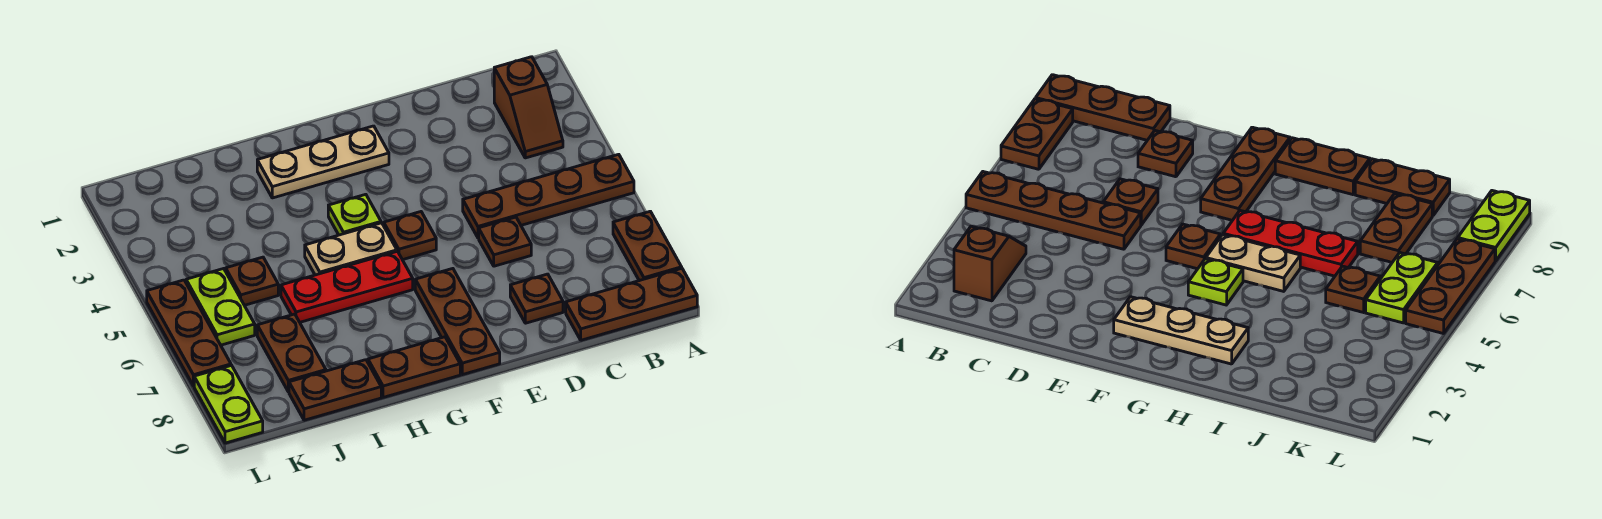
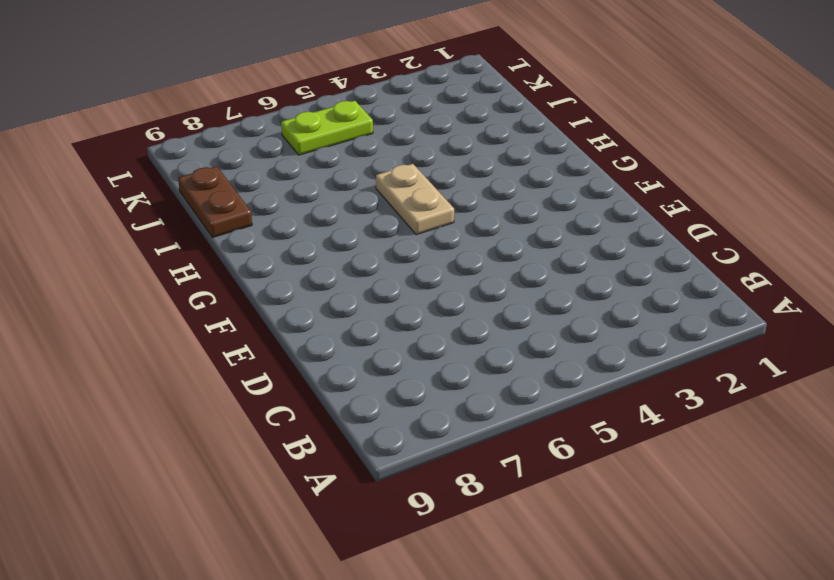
none -> brown 1x4 plate [463,154,634,238]
none -> brown 1x2 plate [613,211,682,281]
none -> brown 1x3 plate [566,268,697,340]

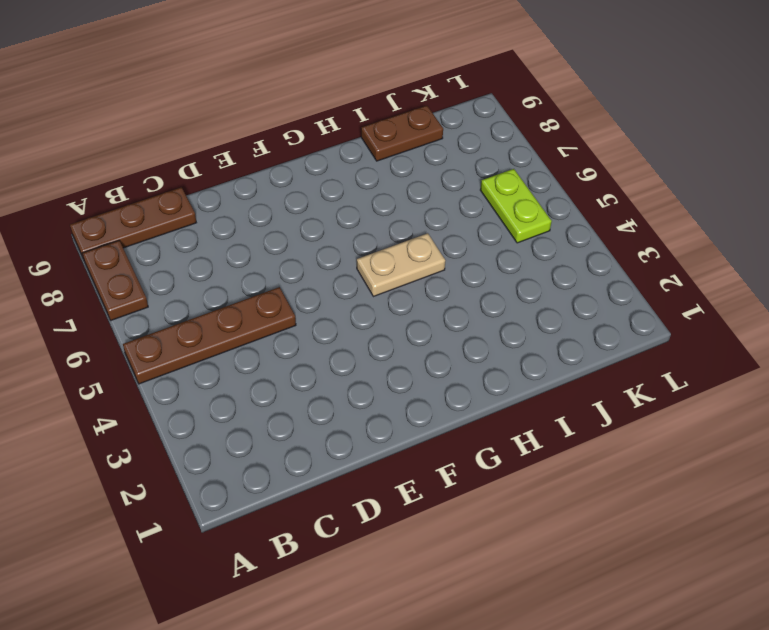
none -> brown 1x2 slope [494,57,563,158]
none -> brown 1x1 plate [479,217,531,266]
none -> brown 1x1 plate [510,274,563,323]

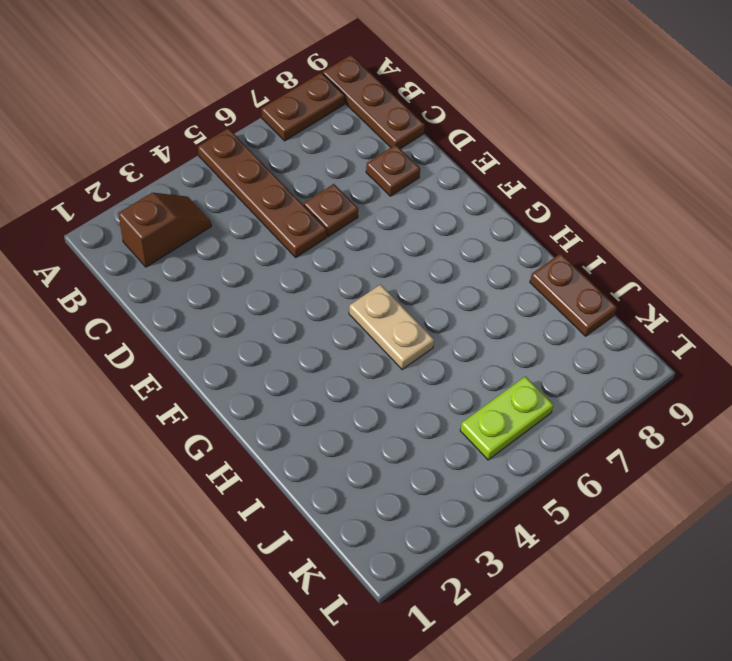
none -> tan 1x3 plate [257,126,389,198]
none -> brown 1x1 plate [384,212,436,260]
none -> brown 1x3 plate [415,269,500,375]

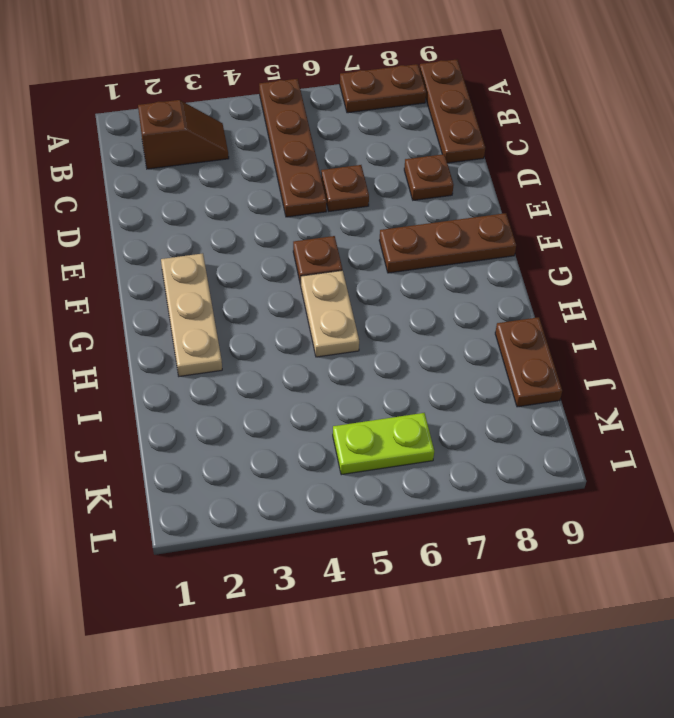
none -> lime 1x1 plate [328,194,381,235]
none -> red 1x3 plate [281,251,413,322]
none -> brown 1x2 plate [368,337,460,397]

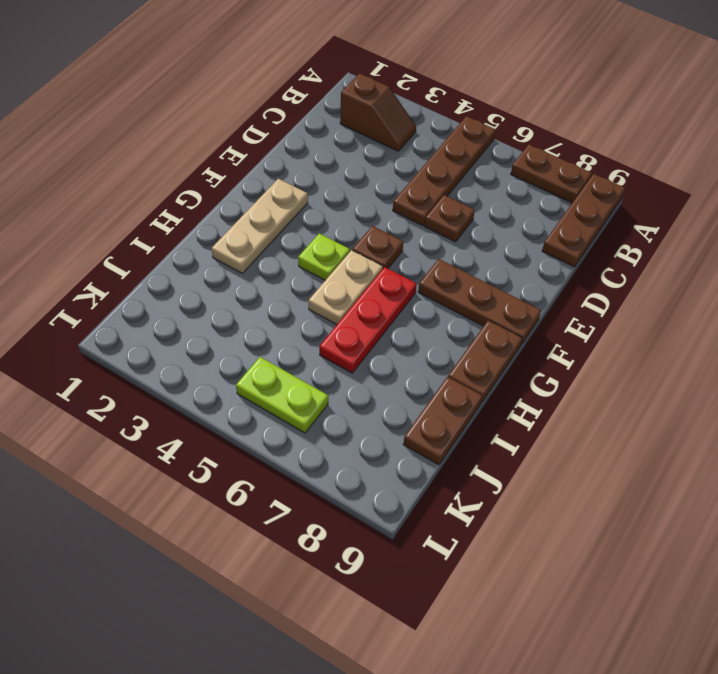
none -> brown 1x1 plate [510,274,563,323]
none -> brown 1x1 plate [226,257,278,305]
none -> brown 1x2 plate [257,314,326,392]

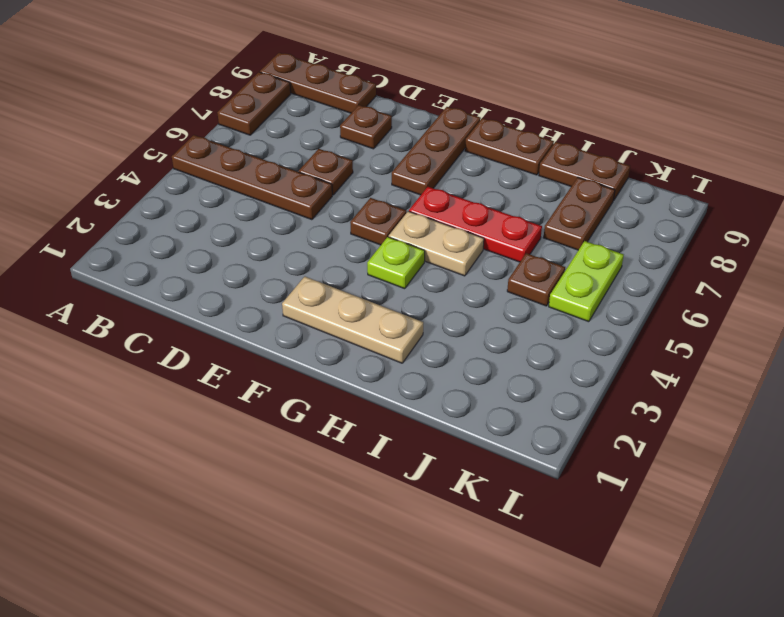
none -> brown 1x2 slope [494,57,563,158]
none -> brown 1x3 plate [147,280,231,386]
none -> lime 1x2 plate [194,365,263,443]

